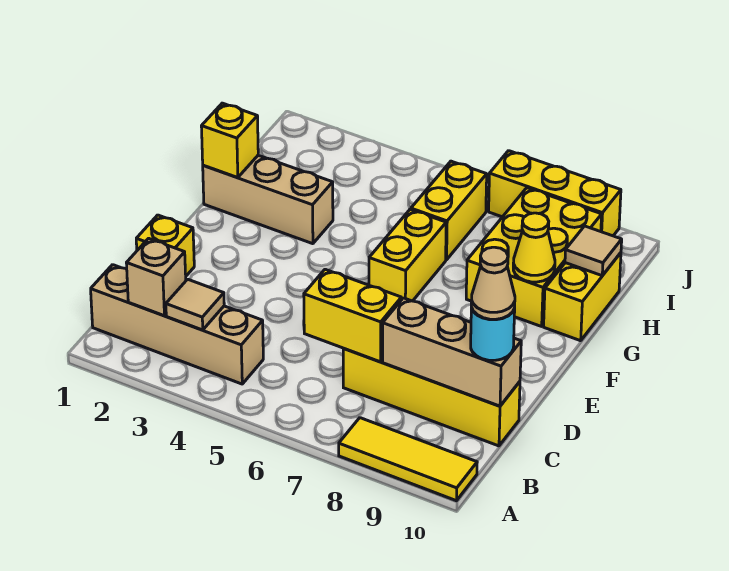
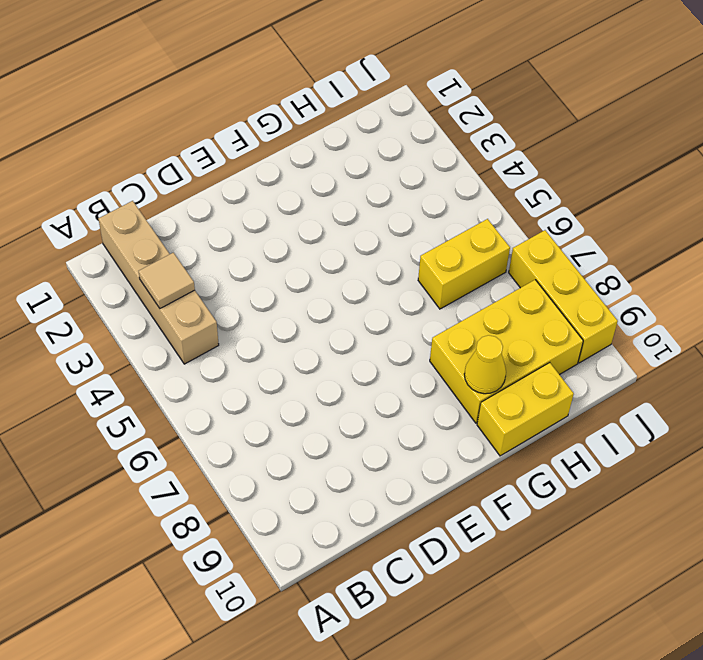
none -> yellow 1x3 tile [339,418,477,501]
none -> yellow 1x4 brick [343,349,520,446]
none -> yellow 1x1 brick [136,215,194,276]

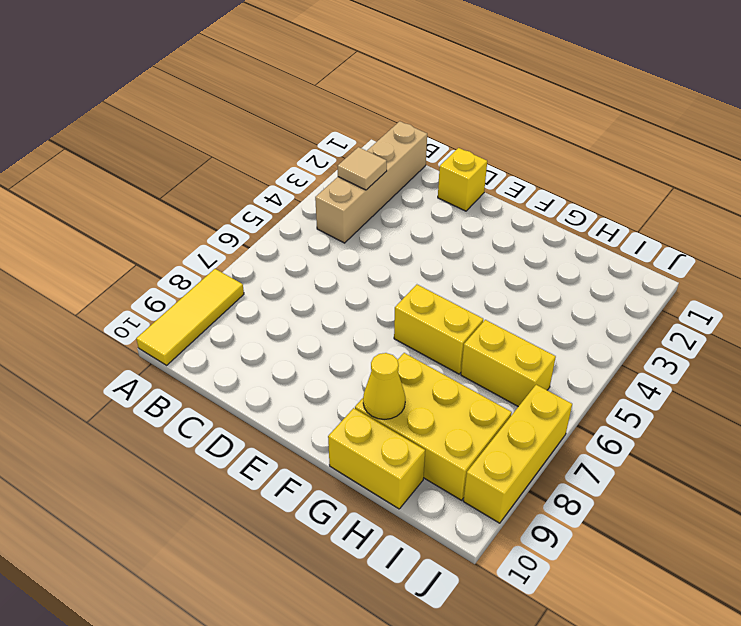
none -> yellow 1x4 brick [343,349,520,446]
none -> tan 1x3 brick [203,155,333,244]
none -> tan 1x1 brick [127,238,186,316]

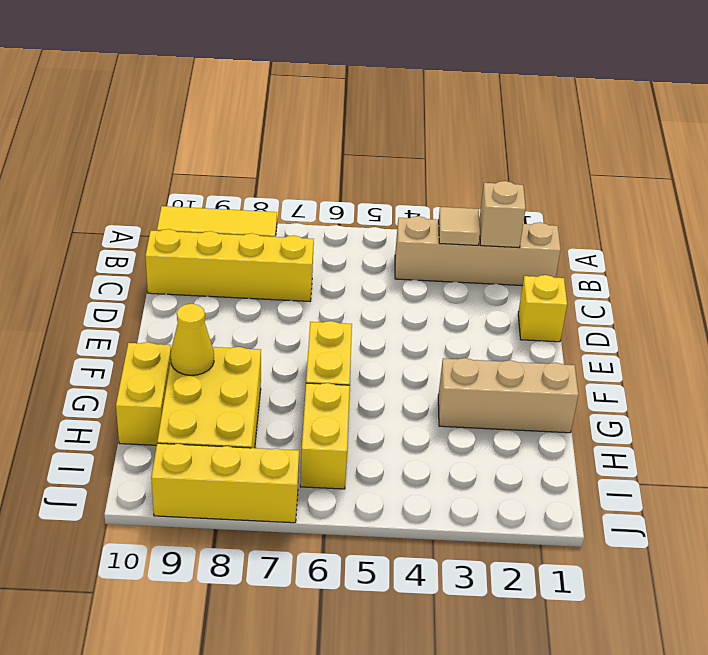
none -> yellow 1x2 brick [304,269,401,362]
none -> tan 1x3 brick [383,298,521,406]
none -> yellow 1x1 brick [201,103,258,178]

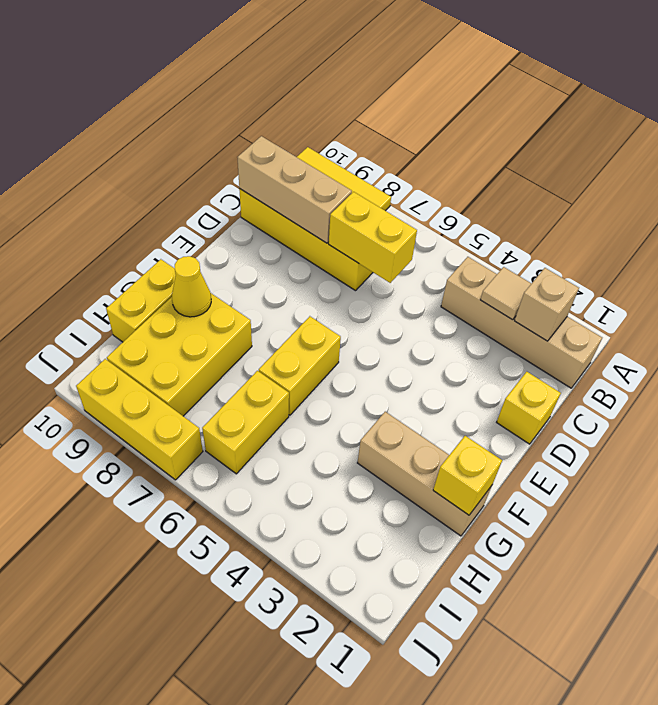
none -> tan 1x1 tile [565,226,622,276]
none -> cyan 1x1 round brick [471,308,515,360]
none -> tan 1x1 cone [471,247,515,319]

